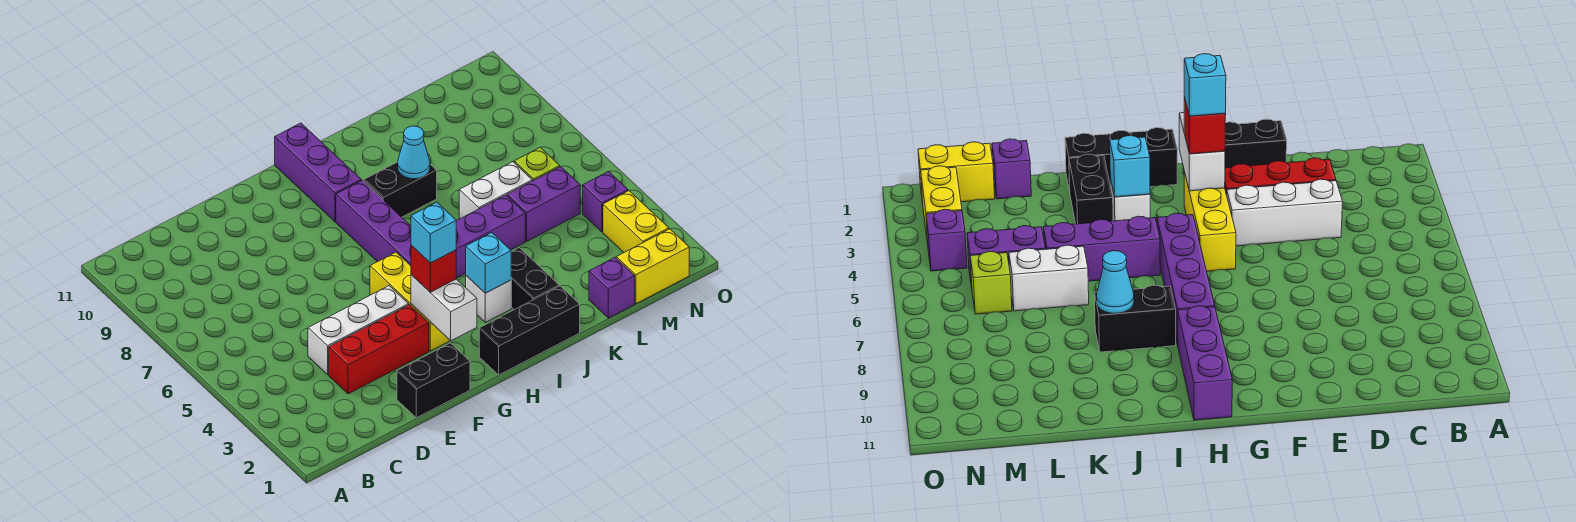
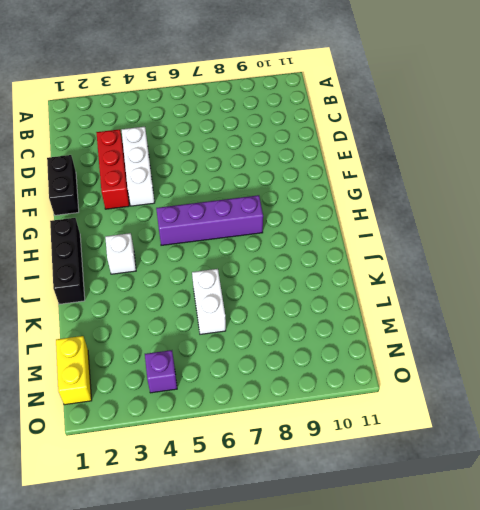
none -> yellow 1x3 brick [370,252,450,351]
none -> purple 1x3 brick [275,123,361,222]
none -> purple 1x3 brick [456,195,525,278]

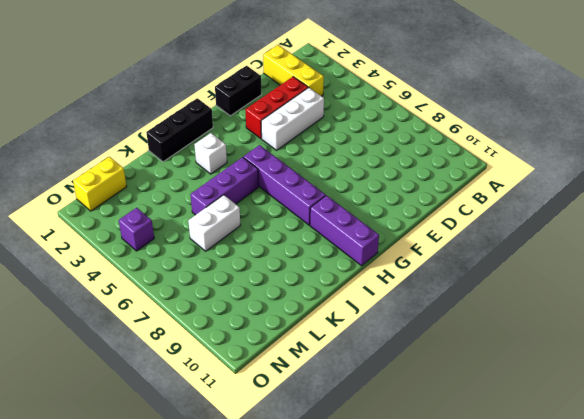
yellow 1x3 brick [263,45,324,96] -> yellow 1x3 brick moved to [370,252,450,351]
none -> black 1x2 brick [364,162,437,217]
none -> black 1x2 brick [511,248,559,310]
none -> purple 1x1 brick [589,258,635,318]

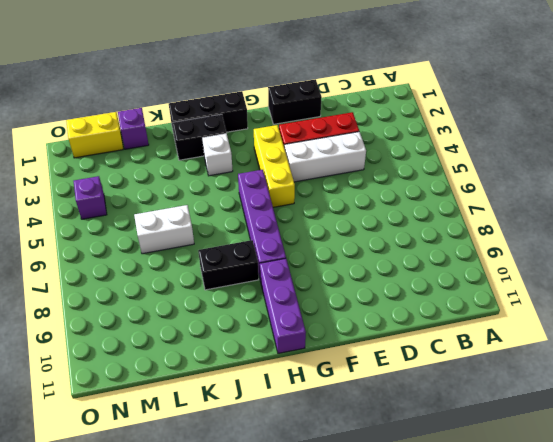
black 1x2 brick [172,114,227,160] -> black 1x2 brick turned to [511,248,559,310]
none -> purple 1x3 brick [456,195,525,278]
none -> purple 1x2 brick [507,167,580,241]
none -> lime 1x1 brick [514,147,560,181]

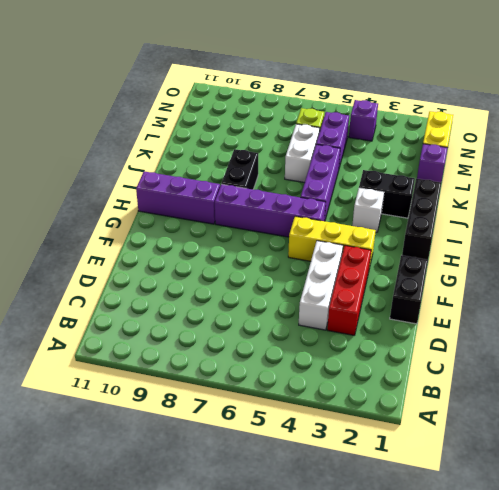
none -> yellow 1x2 brick [603,191,669,252]
none -> white 1x2 brick [411,275,477,341]
none -> cyan 1x1 brick [466,233,511,293]

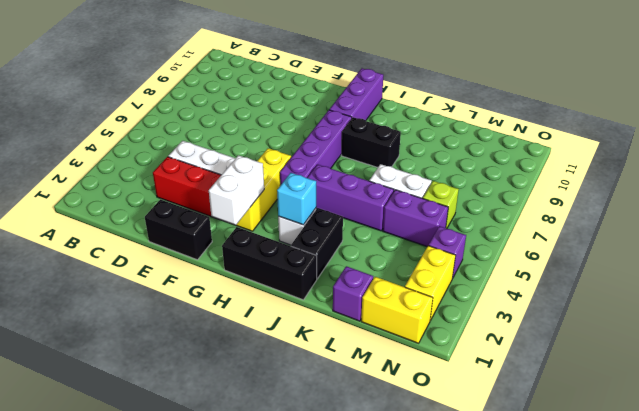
none -> cyan 1x1 cone [398,126,430,179]
none -> red 1x1 brick [411,245,456,292]
none -> cyan 1x1 brick [411,202,456,263]

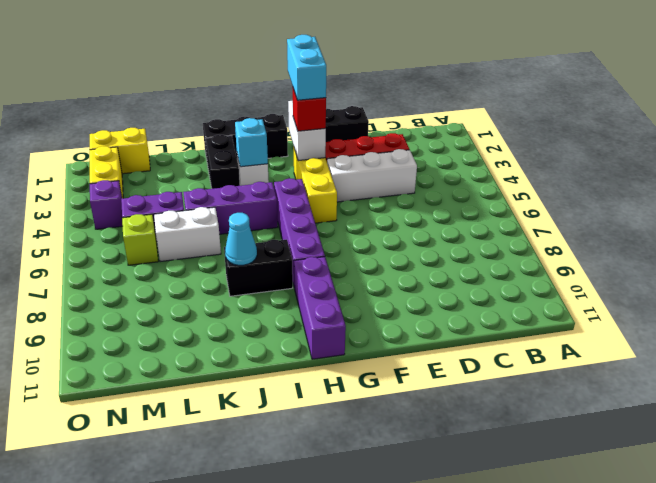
cyan 1x2 brick [287,35,326,100] -> cyan 1x1 brick [411,202,456,263]
none -> purple 1x1 brick [589,258,635,318]

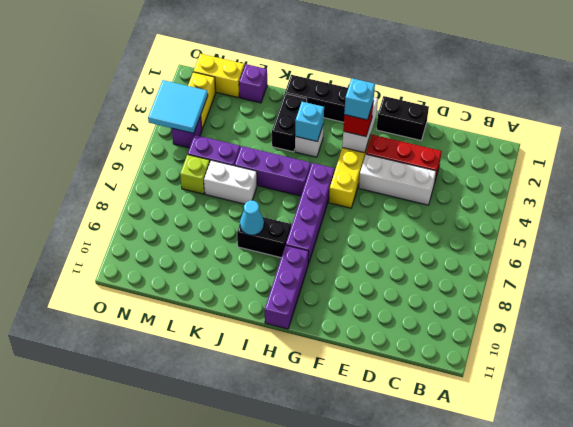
cyan 2x2 tile [148,80,208,133] -> none

